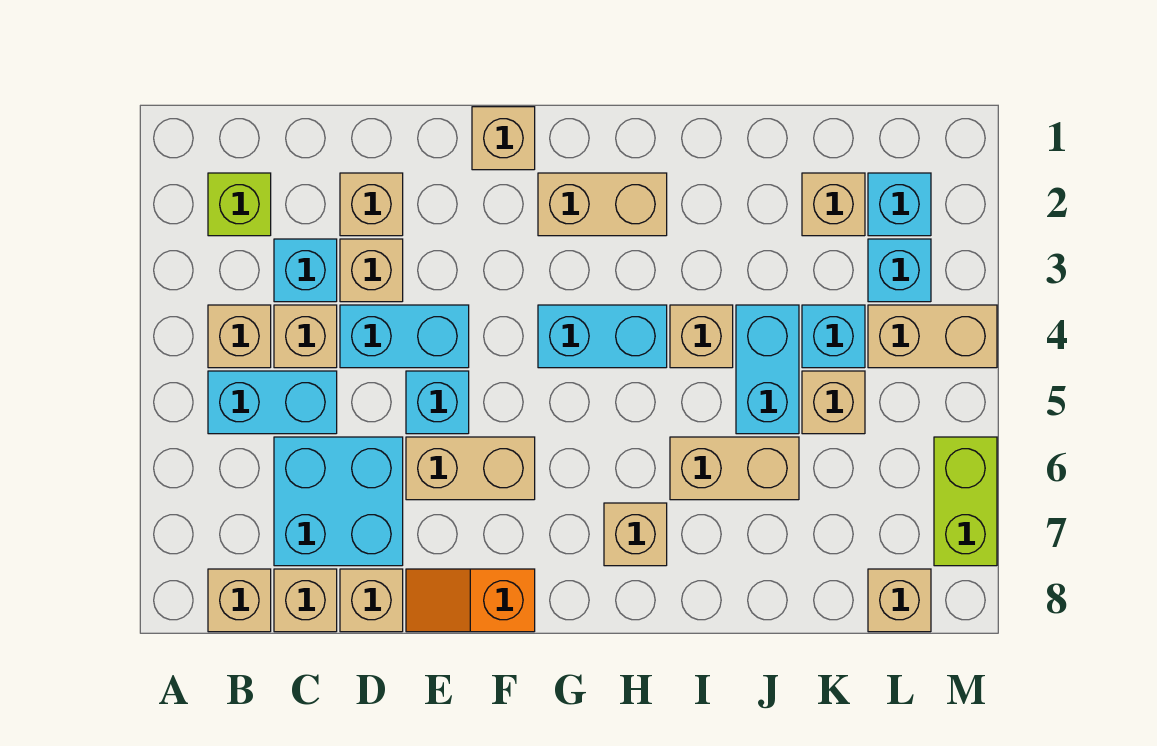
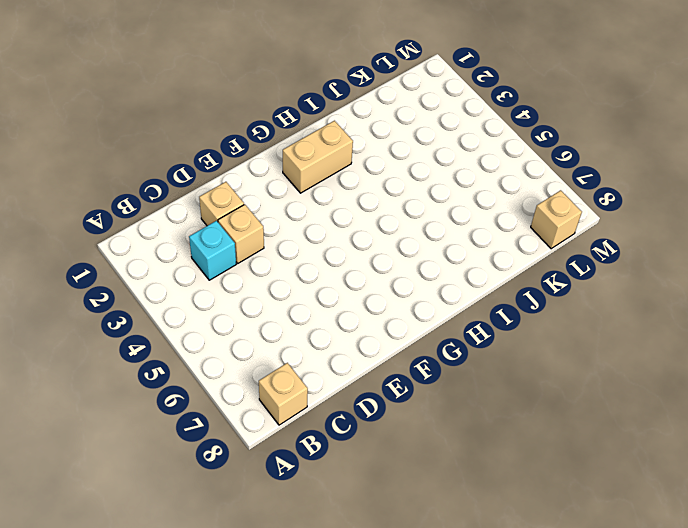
none -> lime 1x1 brick [208,173,271,236]
none -> tan 1x1 brick [208,305,271,368]
none -> cyan 1x2 brick [208,371,337,434]
none -> tan 1x1 brick [274,305,337,368]

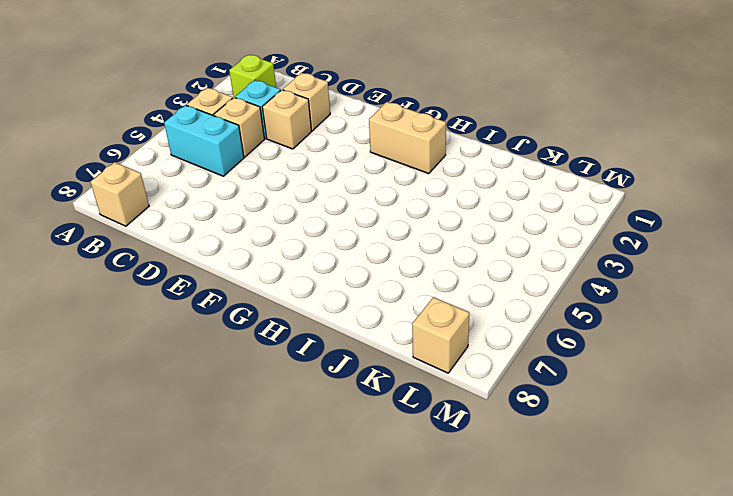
none -> cyan 2x2 brick [274,437,403,566]
none -> tan 1x1 brick [274,569,337,632]
none -> cyan 1x2 brick [340,305,469,368]
none -> tan 1x1 brick [340,569,403,632]

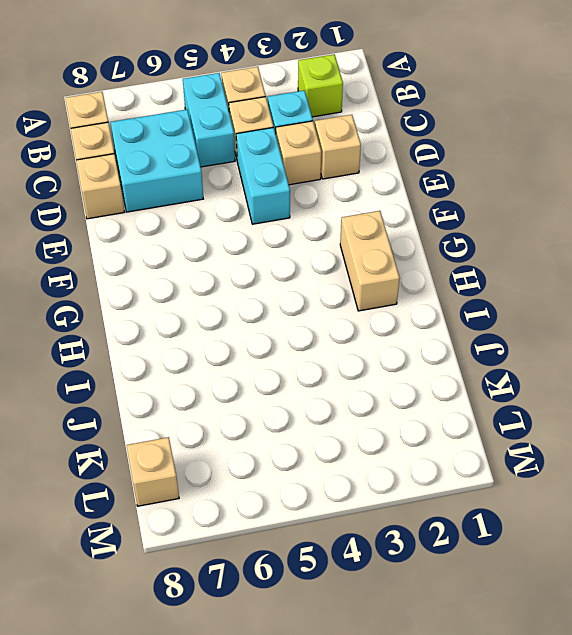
none -> cyan 1x1 brick [406,371,469,434]
none -> tan 1x2 brick [406,437,535,500]
none -> orange 1x2 slope [406,569,535,632]
none -> tan 1x1 brick [472,107,535,170]

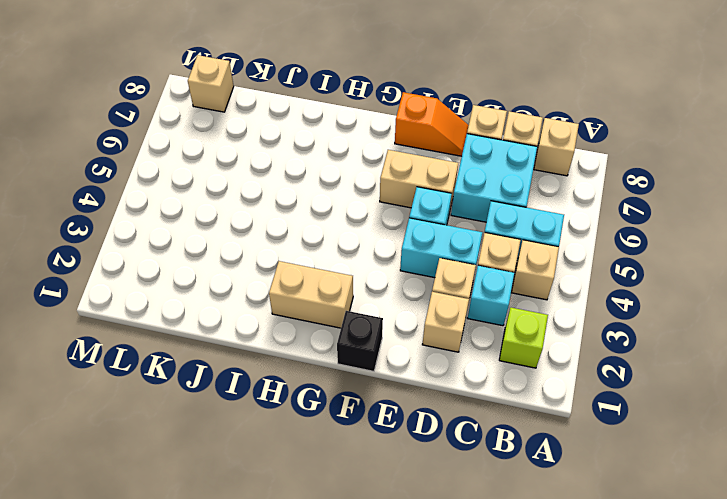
black 1x1 brick [337,311,383,371] -> tan 1x1 brick [472,107,535,170]
none -> cyan 1x2 brick [538,305,667,368]
none -> tan 1x1 brick [604,503,667,566]
none -> tan 1x1 brick [670,305,733,368]
none -> tan 1x2 brick [670,437,799,500]

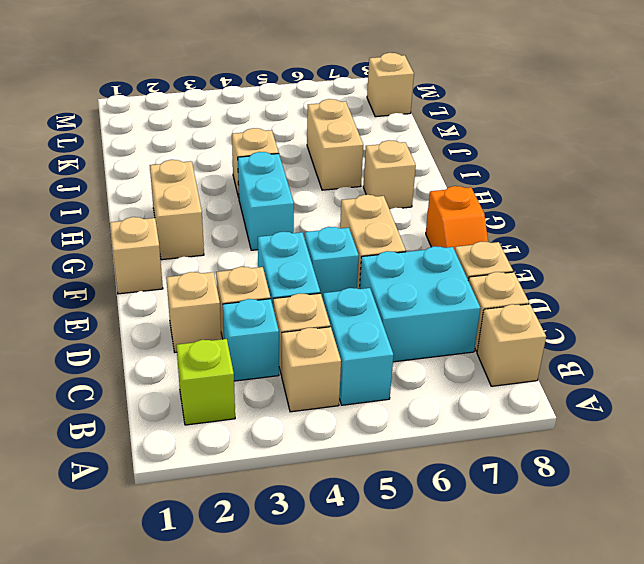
none -> cyan 1x2 brick [736,305,799,434]
none -> tan 1x1 brick [802,173,865,236]
none -> cyan 1x1 brick [802,305,865,368]
none -> tan 1x1 brick [802,371,865,434]

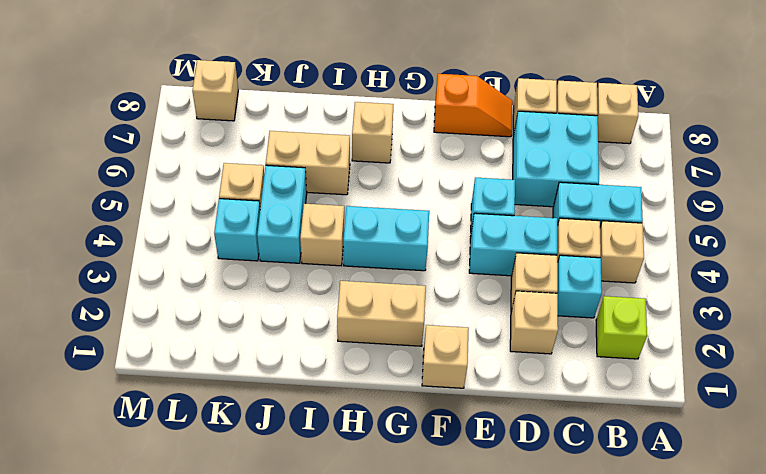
none -> tan 1x2 brick [406,437,535,500]
none -> tan 1x1 brick [802,173,865,236]
none -> cyan 1x1 brick [868,173,931,236]
none -> cyan 1x1 brick [868,239,931,302]

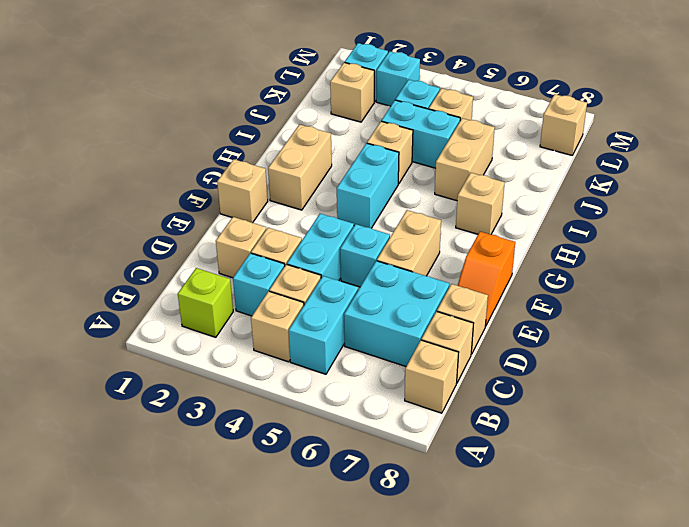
none -> tan 1x2 brick [868,305,997,368]
none -> lime 1x2 brick [934,437,997,566]

